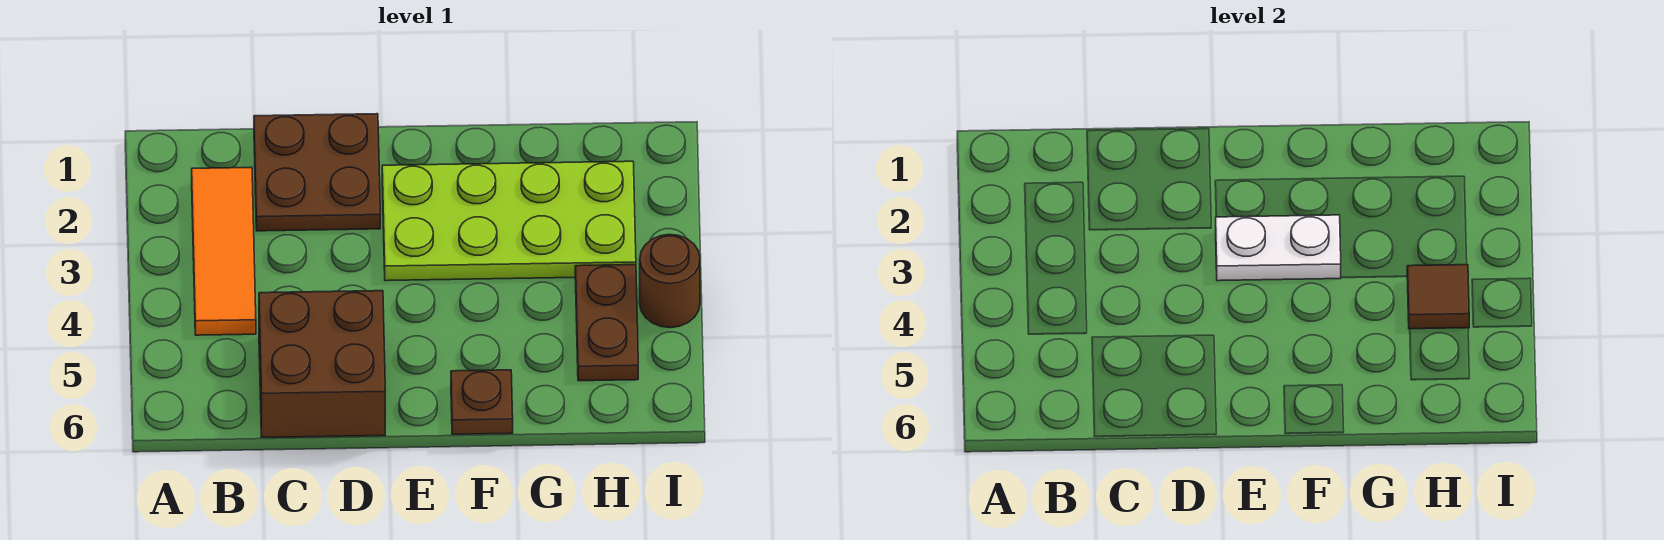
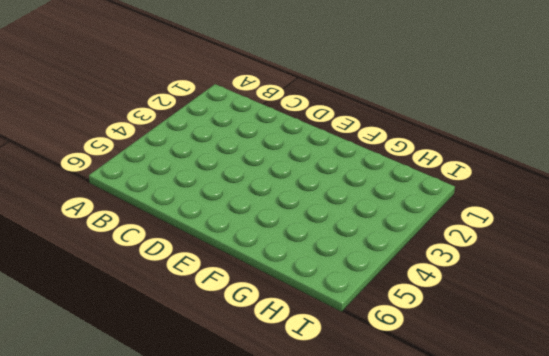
none -> orange 1x3 tile [192,167,256,335]
none -> brown 2x2 plate [254,114,380,231]

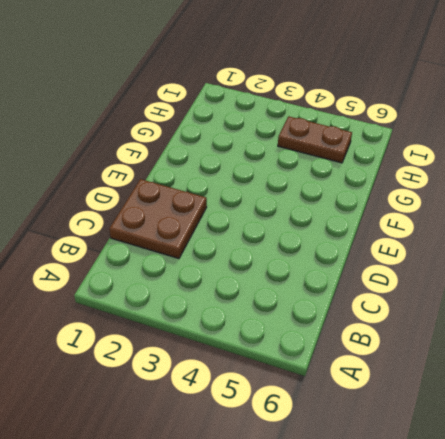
none -> orange 1x3 tile [192,167,256,335]
none -> brown 2x2 brick [259,291,385,437]

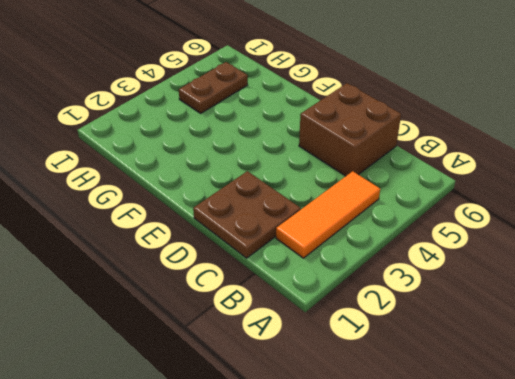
none -> lime 2x4 plate [382,161,636,281]
none -> brown 1x1 plate [451,370,513,434]

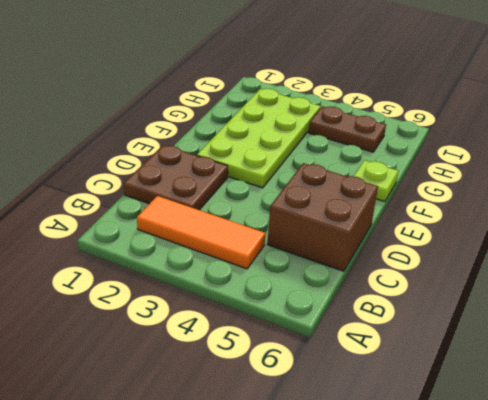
lime 1x1 plate [354,160,398,202] -> brown 1x1 plate [451,370,513,434]
none -> brown 1x1 round brick [640,234,700,328]
none -> white 1x2 plate [1216,215,1341,281]

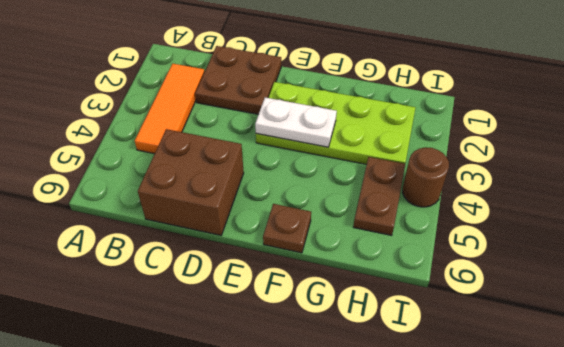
none -> brown 1x1 tile [1407,265,1469,329]

